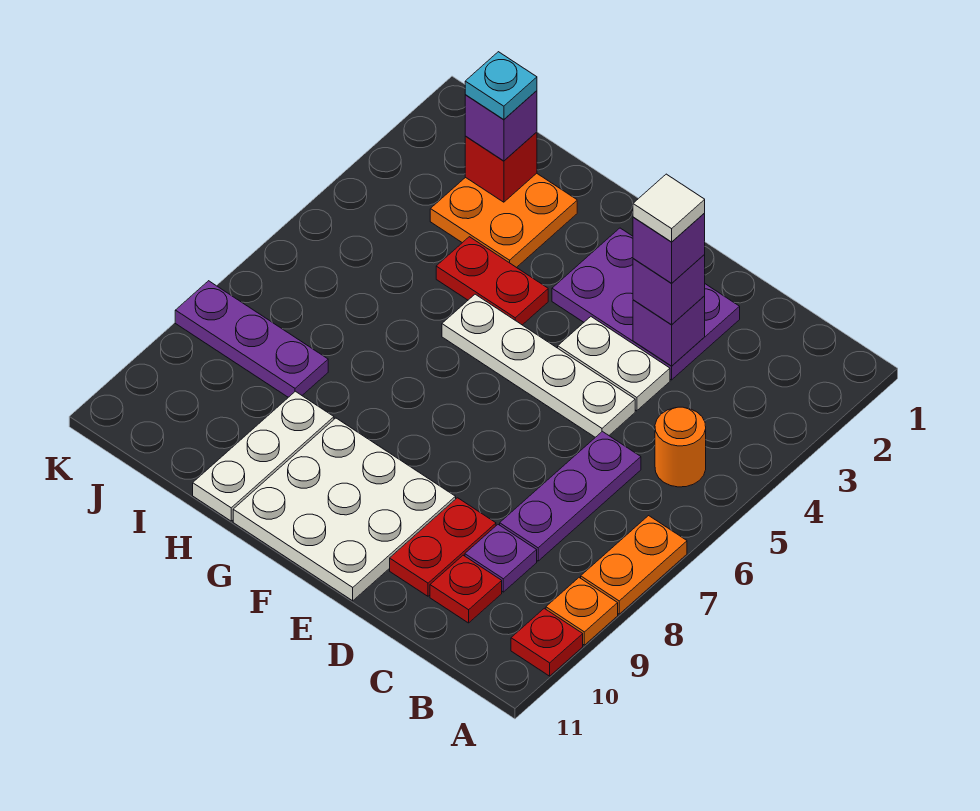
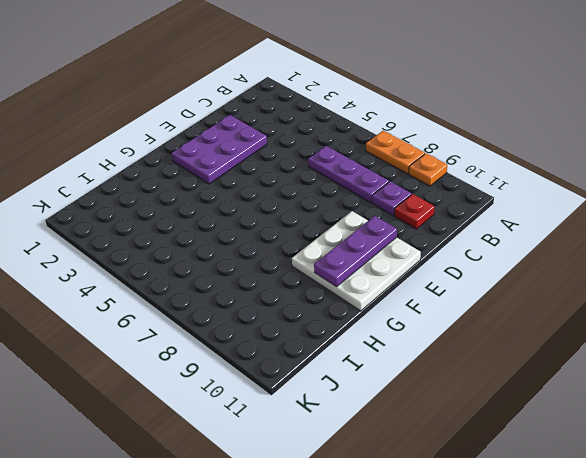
purple 1x3 plate [314,216,397,287] -> purple 1x3 plate moved to [175,281,328,397]
none -> red 1x1 plate [511,608,583,676]
none -> orange 1x1 round brick [655,407,706,487]
none -> white 1x2 plate [558,317,670,411]

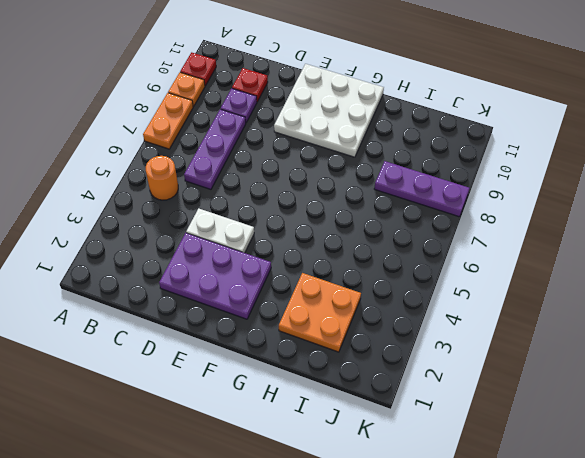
none -> white 1x4 plate [442,294,635,437]
none -> red 1x2 plate [390,498,496,596]
none -> red 1x2 plate [436,237,548,325]

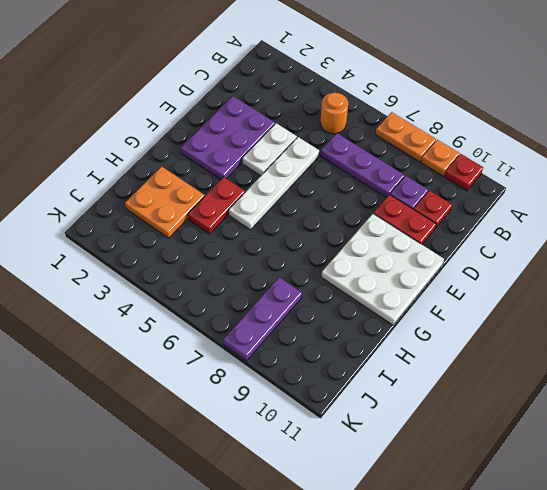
none -> white 1x3 plate [193,391,334,521]
none -> purple 1x1 brick [633,296,705,366]
none -> red 1x1 brick [465,132,537,202]

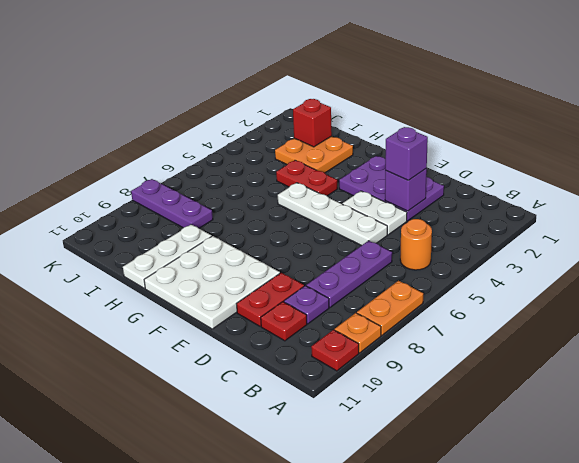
none -> purple 1x1 brick [465,91,537,161]
none -> purple 1x1 brick [633,213,705,283]
none -> cyan 1x1 plate [465,52,537,120]

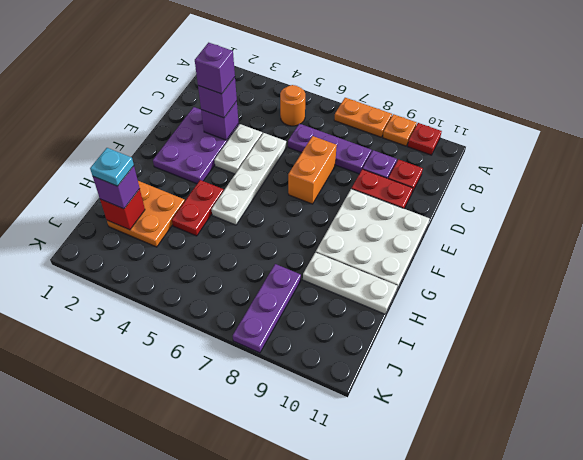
orange 1x2 brick [288,136,337,204] -> none
none -> white 1x1 tile [633,174,705,242]

